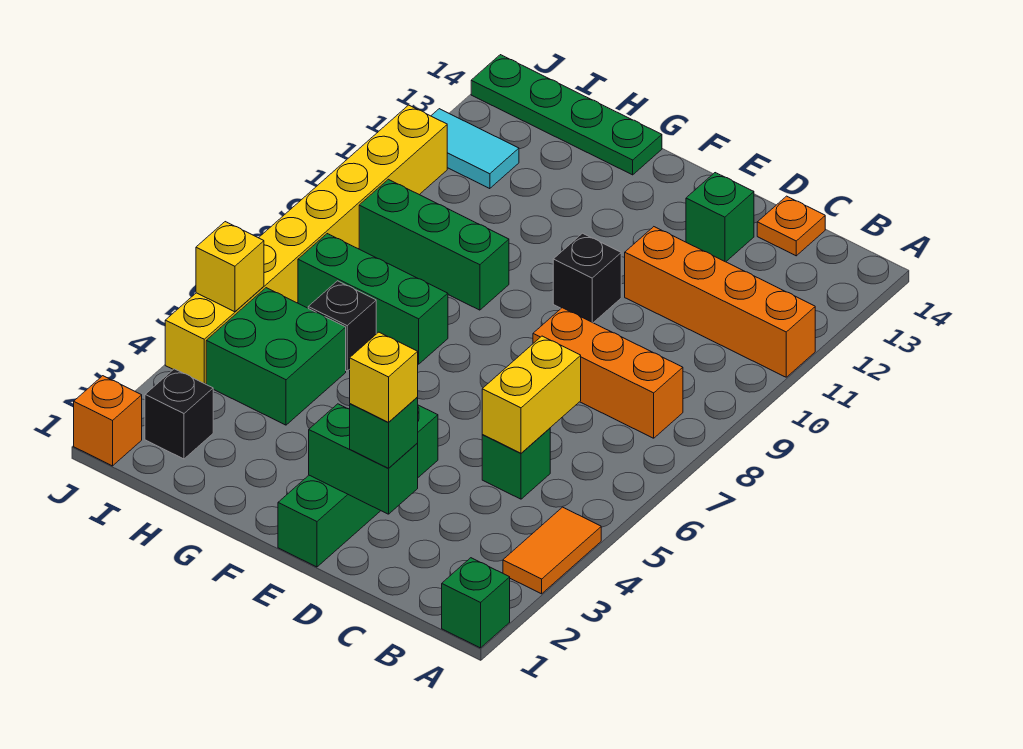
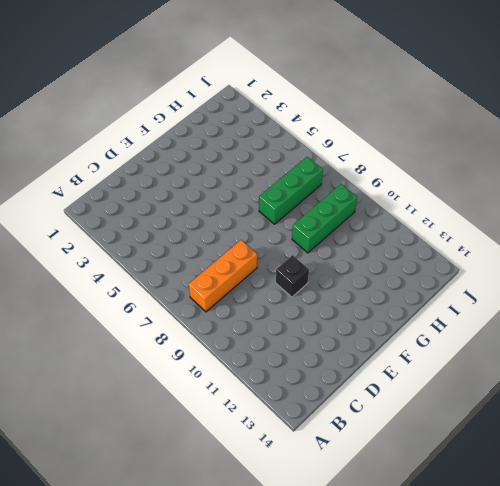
none -> green 1x1 brick [442,558,510,648]
none -> orange 1x2 tile [503,507,601,594]
none -> orange 1x4 brick [625,227,815,377]

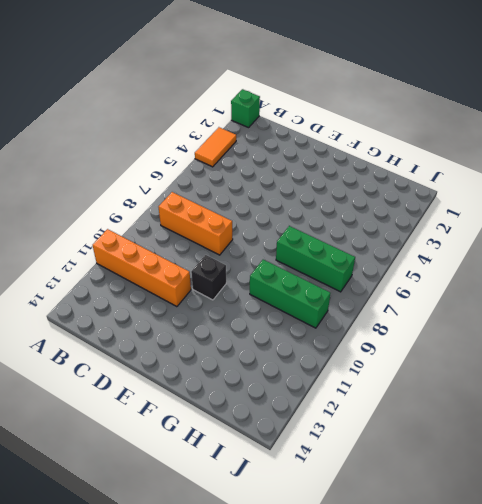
none -> green 1x1 brick [482,428,550,499]
none -> orange 1x1 plate [757,196,825,256]
none -> green 1x1 brick [686,173,754,262]

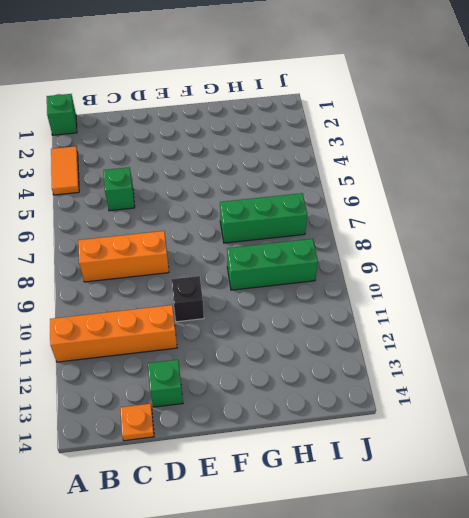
none -> green 1x4 brick [278,405,438,567]
none -> green 1x4 plate [471,55,662,175]
none -> green 2x2 brick [206,288,346,425]

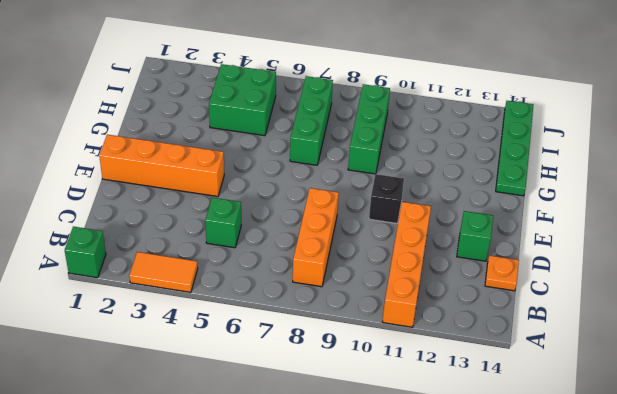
orange 1x4 brick [99,135,224,197] -> green 1x4 brick [278,405,438,567]
none -> black 1x1 brick [308,281,376,371]
none -> black 1x1 brick [145,369,213,459]
none -> cyan 1x2 tile [431,109,519,189]

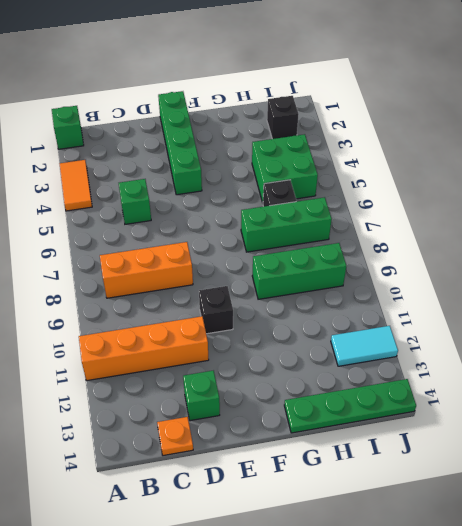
none -> orange 1x1 brick [74,376,142,466]
none -> yellow 1x8 brick [165,105,447,384]
none -> yellow 1x2 brick [482,336,581,453]

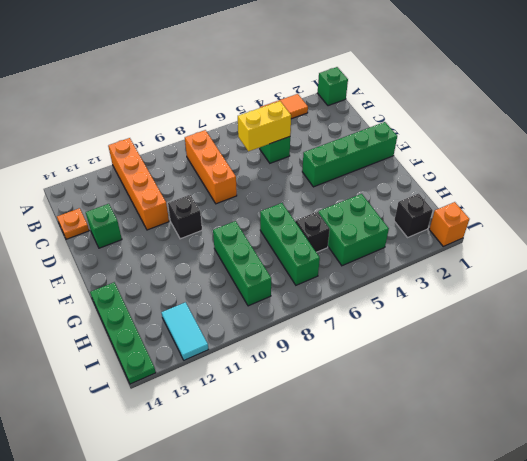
none -> yellow 1x8 brick [165,105,447,384]
none -> green 1x2 brick [309,404,418,514]
none -> yellow 1x1 brick [196,222,264,312]

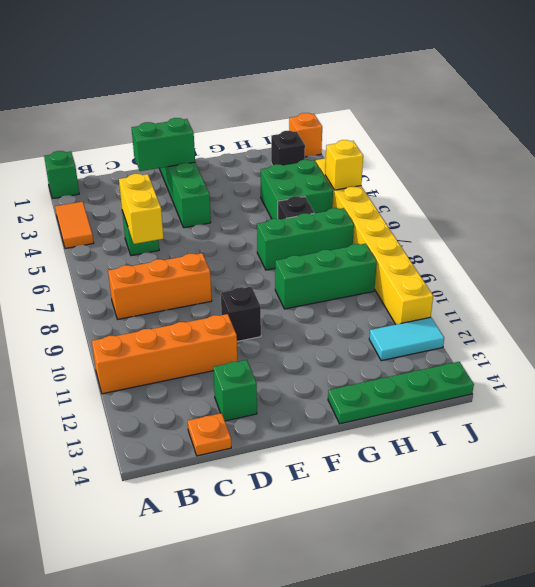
none -> green 1x1 brick [350,398,418,468]
none -> yellow 1x1 brick [350,332,418,423]

